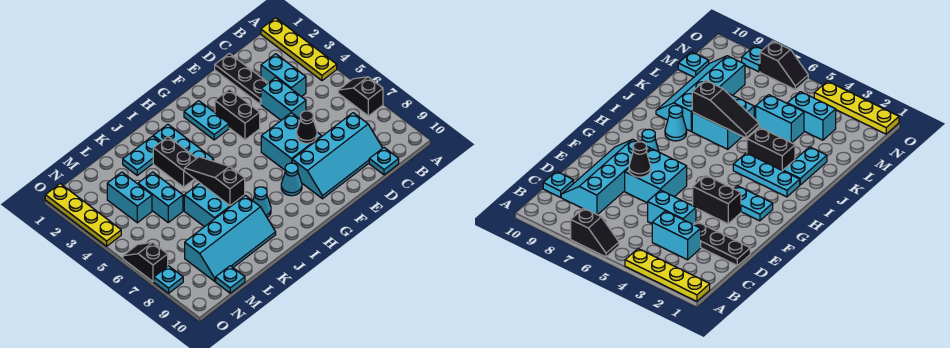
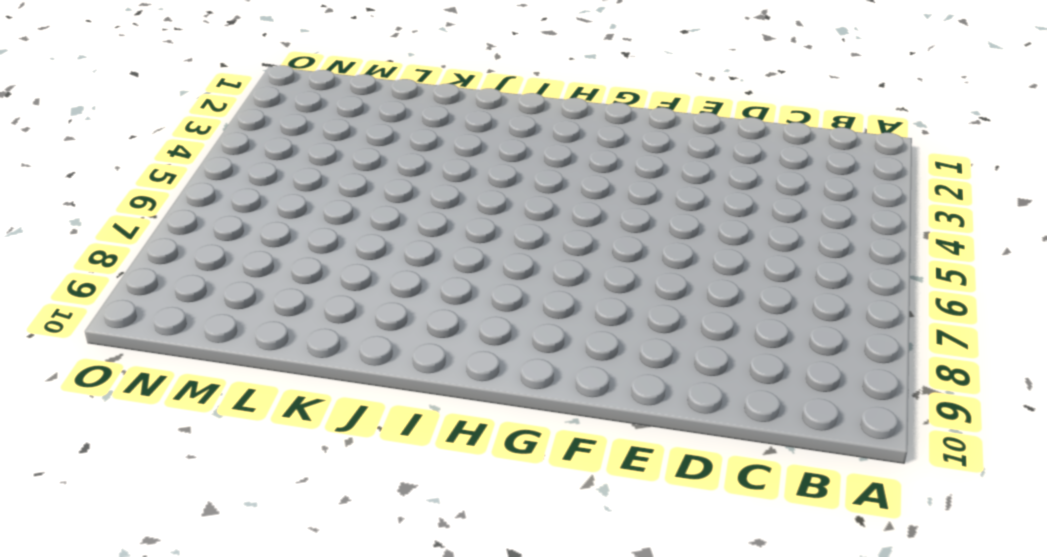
none -> yellow 1x4 plate [261,18,337,81]
none -> black 1x2 slope [338,77,383,116]
none -> cyan 1x2 brick [261,54,306,97]

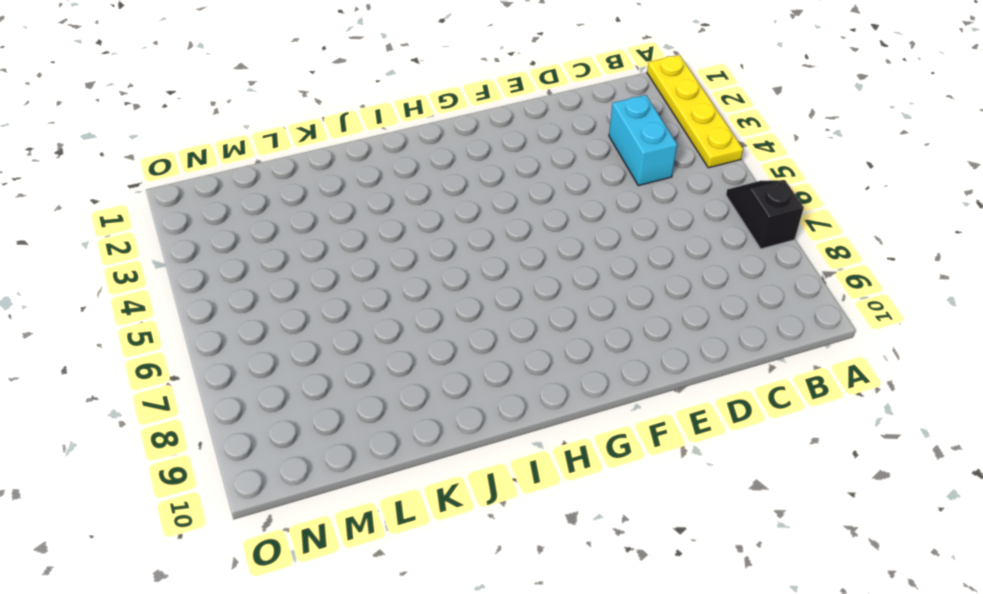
none -> cyan 2x4 slope [292,113,382,199]
none -> cyan 1x1 plate [369,148,399,175]
none -> black 1x3 plate [215,53,268,104]

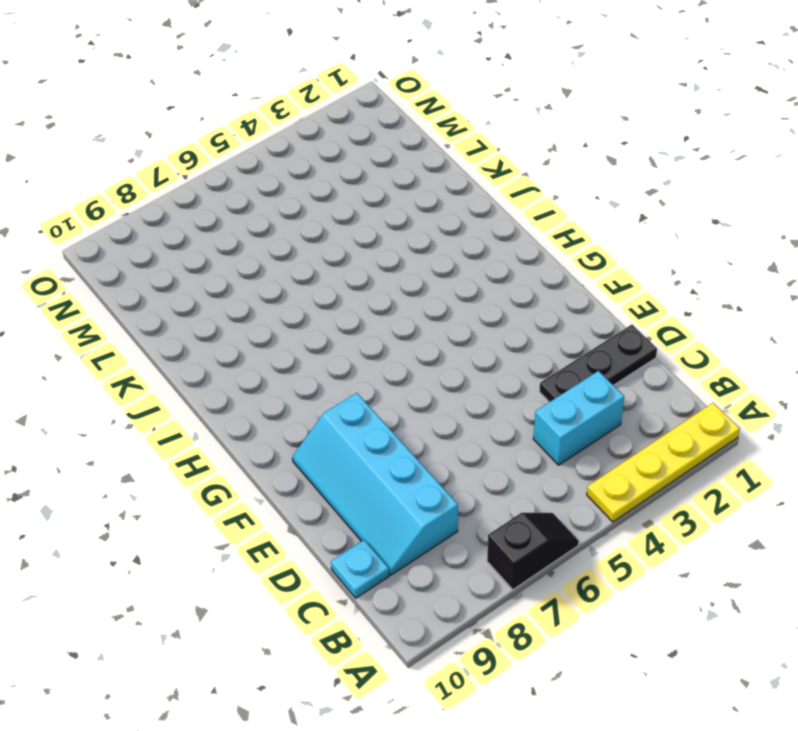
none -> cyan 1x2 brick [261,77,306,120]
none -> cyan 2x2 brick [261,113,322,170]
none -> black 1x2 brick [215,89,260,140]

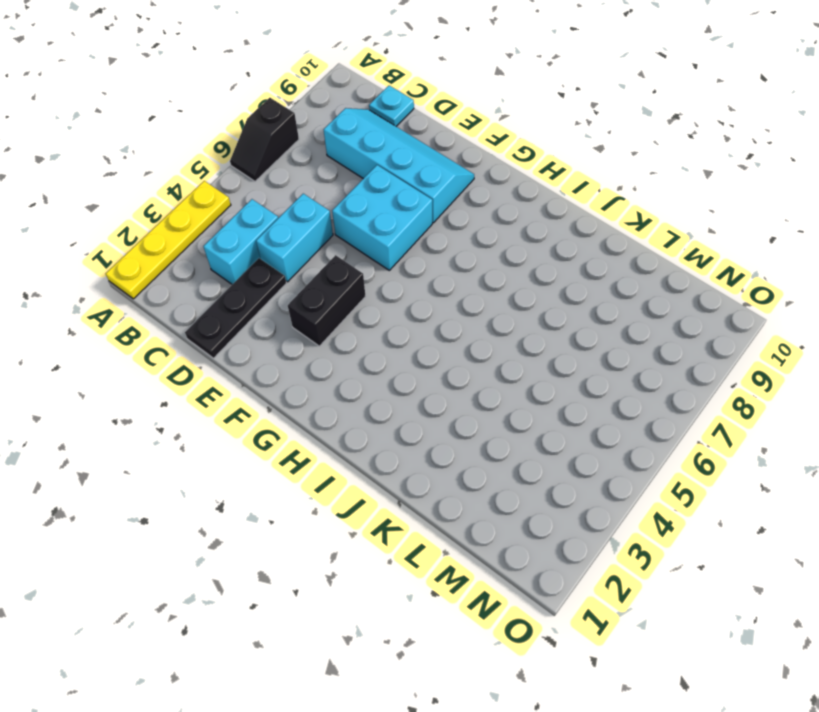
none -> cyan 1x2 plate [184,101,229,140]
none -> cyan 1x1 cone [281,163,302,196]
none -> cyan 1x3 plate [153,124,214,161]

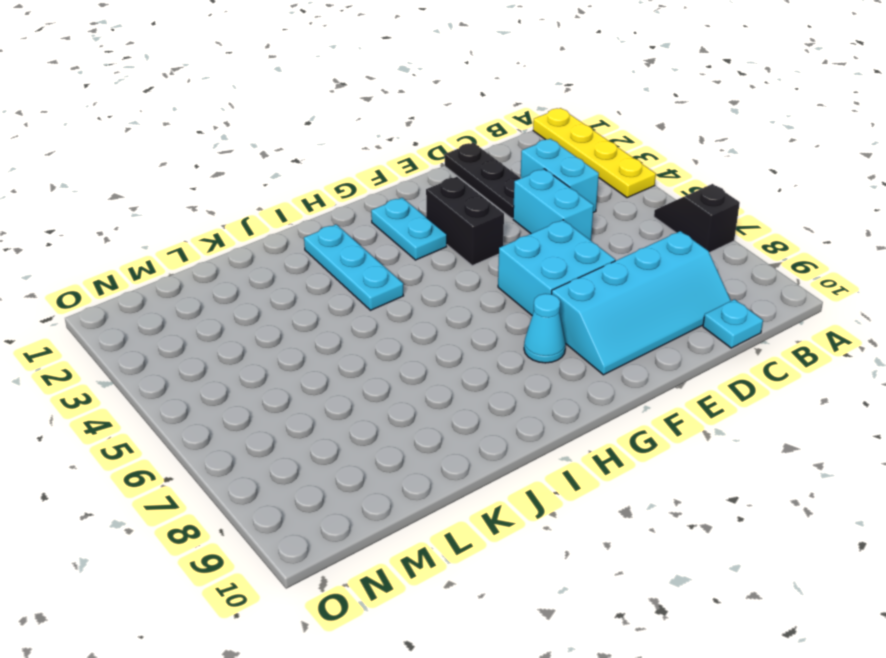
none -> cyan 1x1 cone [253,187,271,217]
none -> cyan 1x2 plate [123,136,160,175]
none -> black 1x2 brick [153,137,197,187]

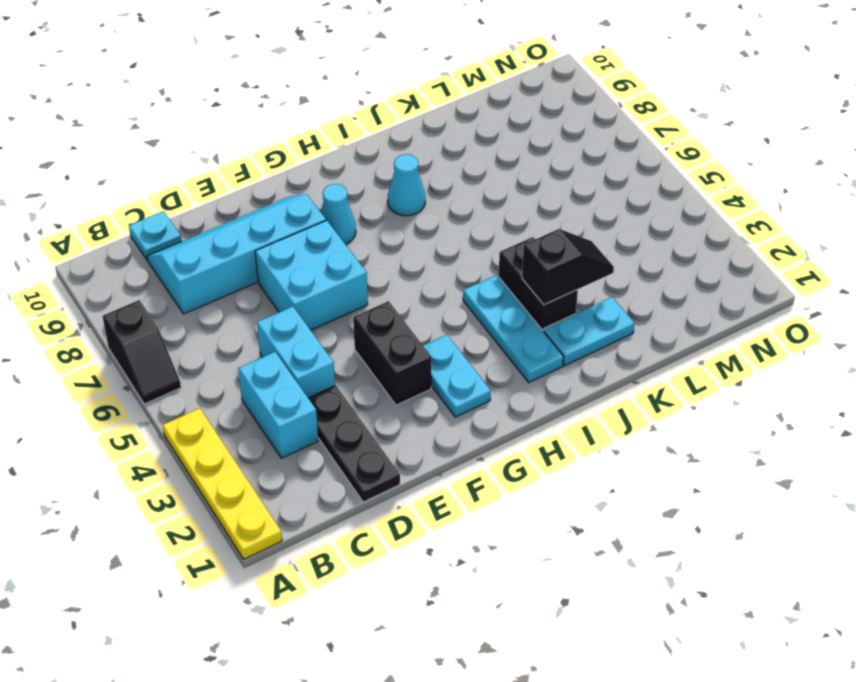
black 1x2 slope [522,229,614,305] -> black 1x2 slope turned to [123,243,168,282]
none -> cyan 2x2 brick [184,183,245,227]
none -> cyan 2x4 slope [185,195,276,281]
none -> cyan 1x2 brick [138,172,183,222]

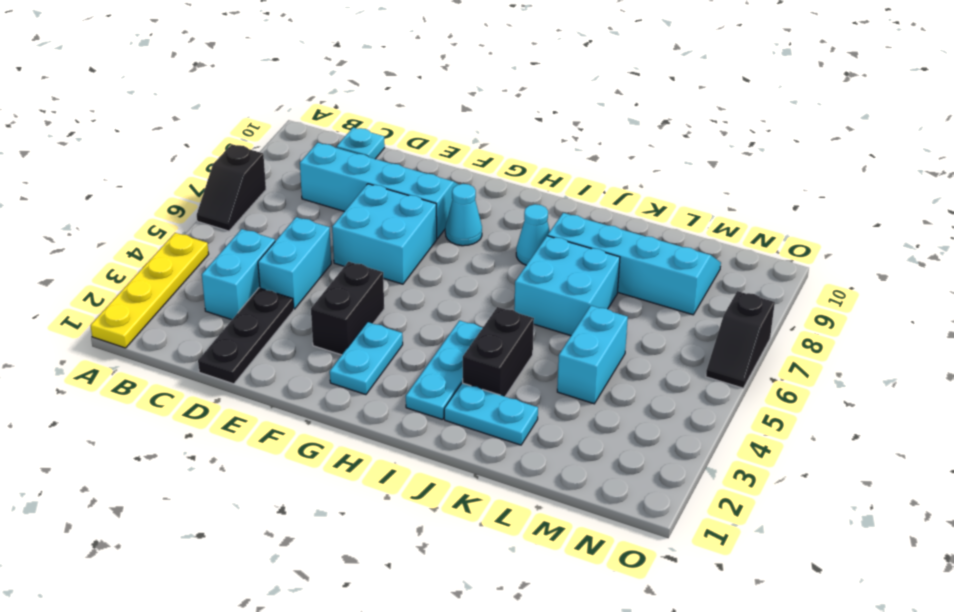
none -> cyan 1x2 brick [107,172,152,223]
none -> cyan 1x1 plate [216,266,245,293]
none -> yellow 1x4 plate [45,184,121,246]

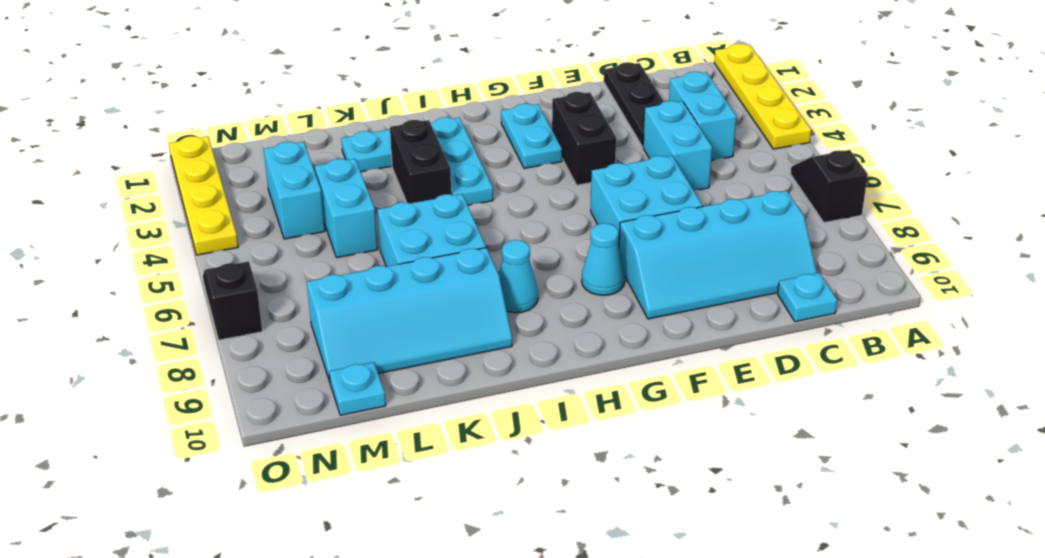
none -> cyan 1x1 plate [154,266,183,293]
none -> black 1x1 cone [297,111,317,143]
none -> black 1x3 slope [184,157,245,206]

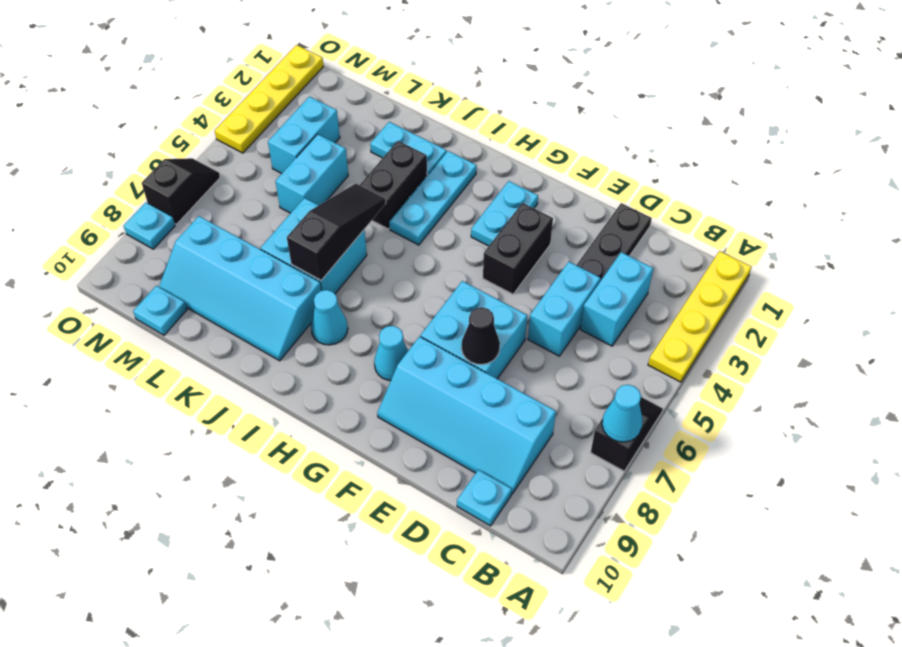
cyan 1x1 cone [602,385,643,442] -> none

